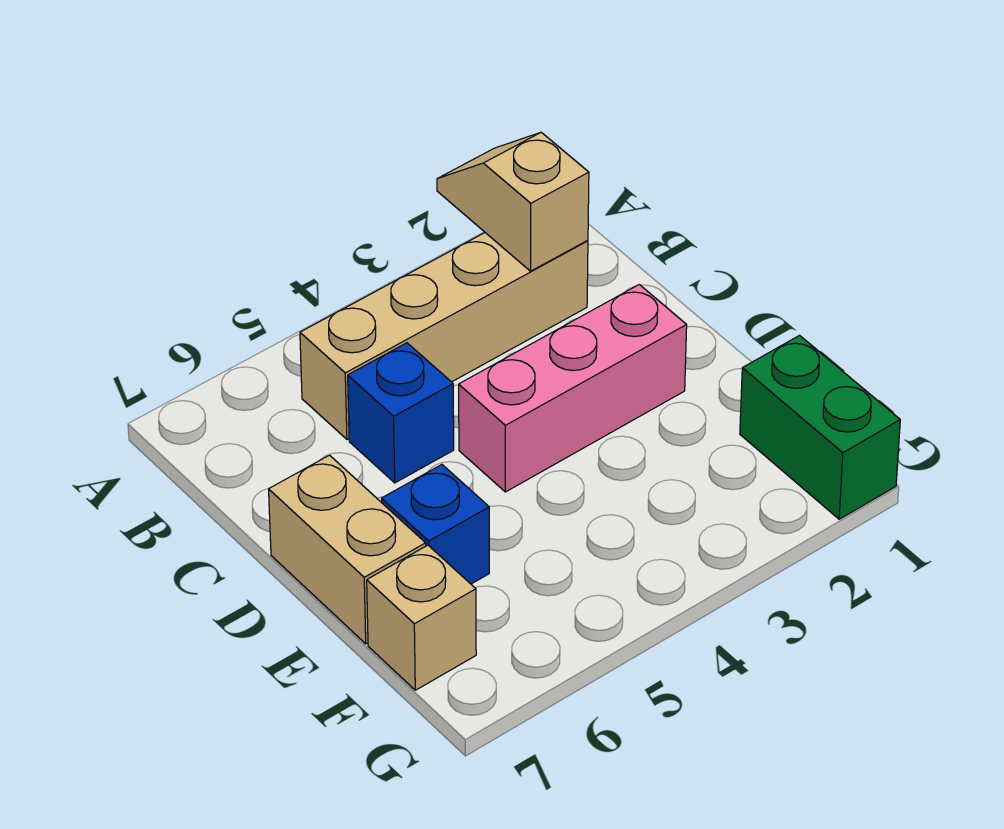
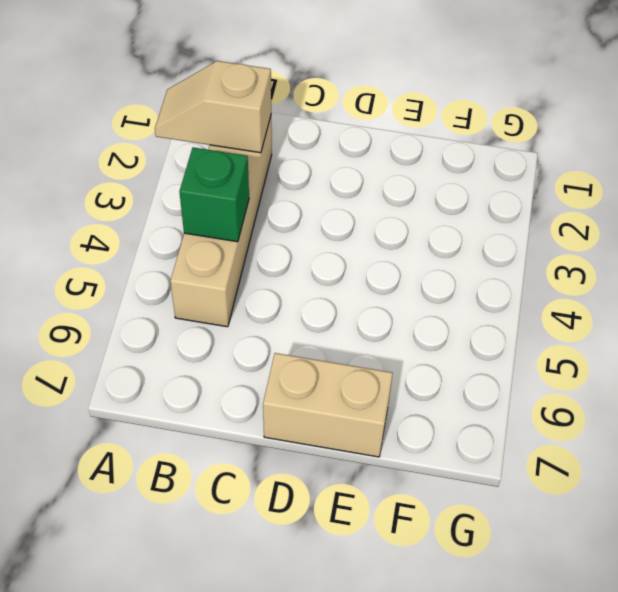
green 1x1 brick [179,147,249,242] -> none
none -> blue 1x1 brick [348,343,454,483]
none -> pink 1x3 brick [459,285,687,492]

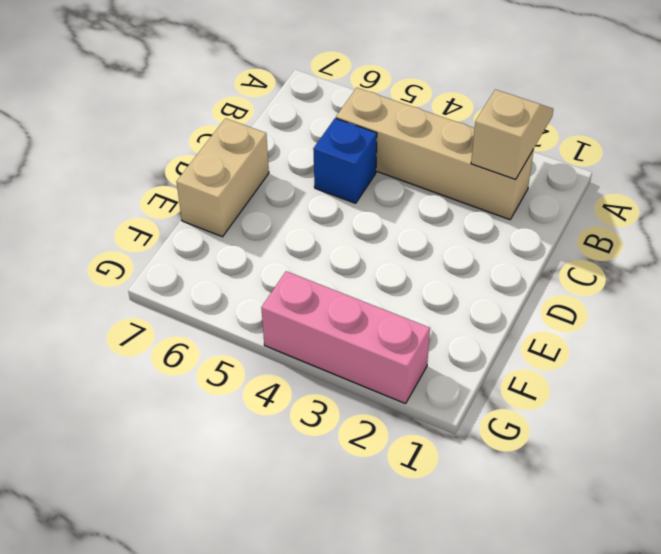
pink 1x3 brick [261,271,430,404] -> pink 1x3 brick moved to [459,285,687,492]
none -> blue 1x1 brick [382,465,489,584]
none -> green 1x2 brick [740,336,900,519]

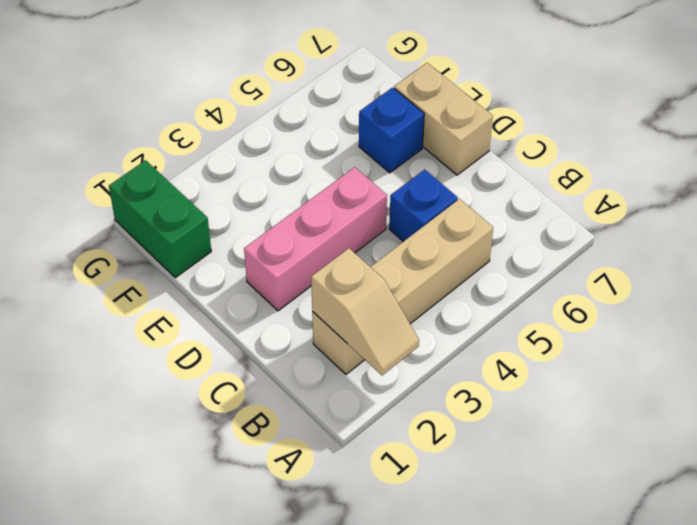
none -> tan 1x1 brick [367,545,476,690]

